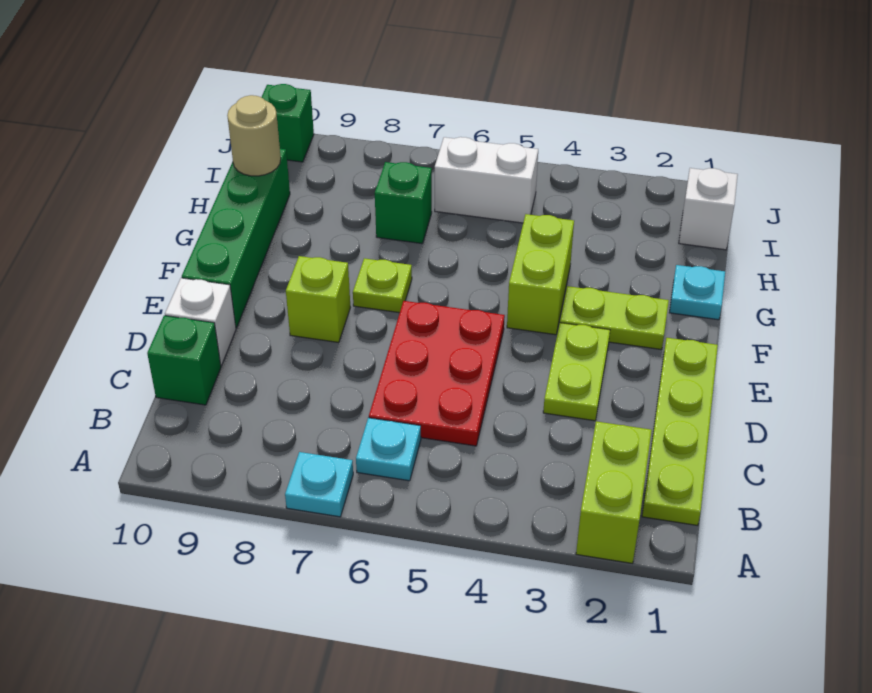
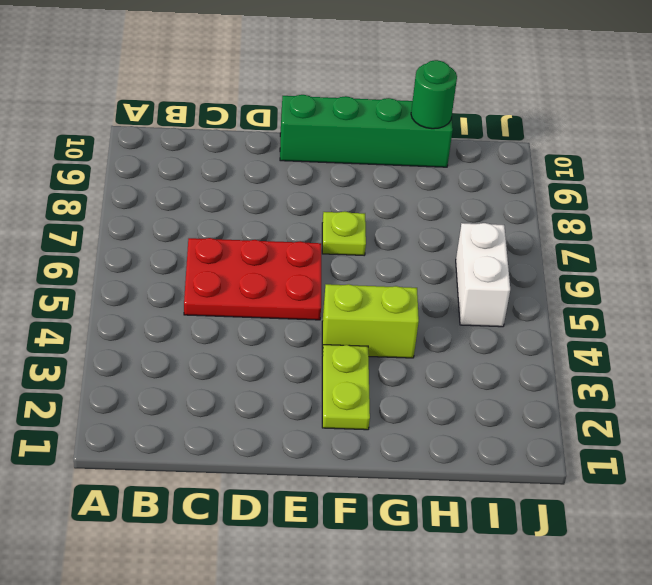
green 1x1 round brick [411,60,457,129] -> tan 1x1 round brick [227,95,281,176]
none -> lime 1x2 brick [576,421,652,563]
none -> cyan 1x1 plate [285,452,353,517]
none -> lime 1x4 plate [642,338,718,526]

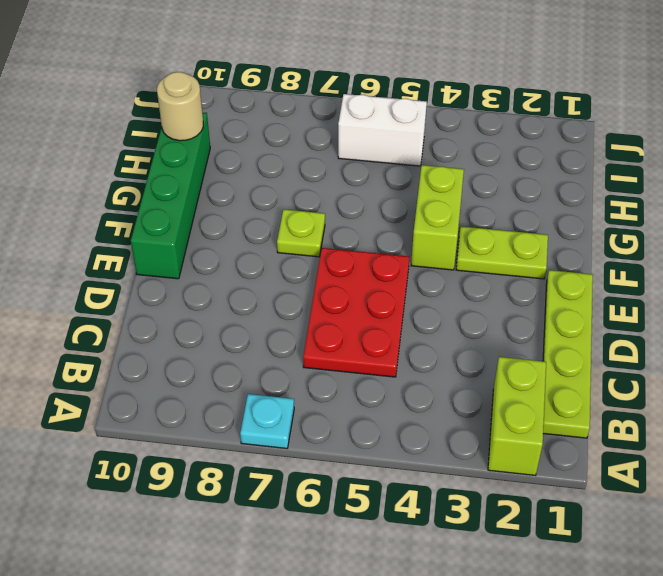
none -> cyan 1x1 plate [356,418,421,481]
none -> green 1x1 brick [147,316,221,405]
none -> lime 1x2 plate [543,323,610,421]

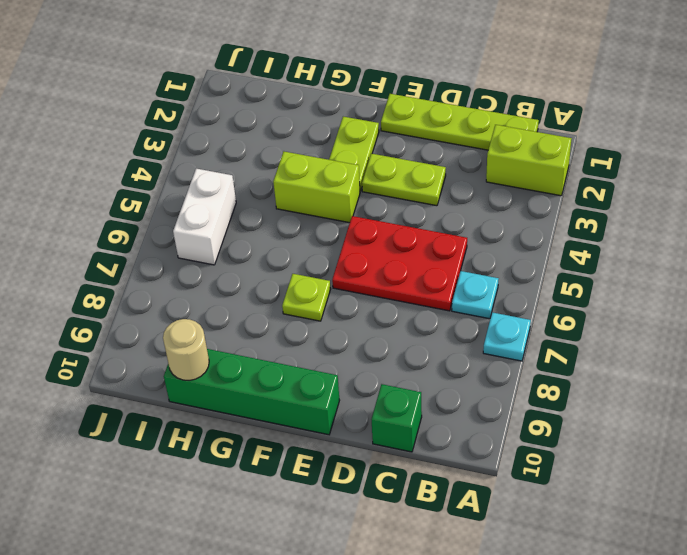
none -> white 1x1 brick [165,278,236,365]
none -> lime 1x1 brick [286,256,350,343]
none -> cyan 1x1 plate [669,265,725,320]

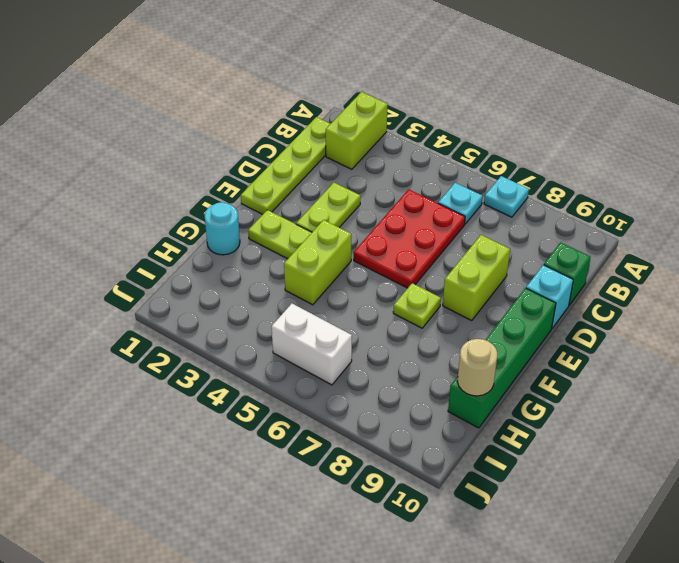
lime 1x2 brick [443,235,510,320] -> lime 1x1 brick [286,256,350,343]
cyan 1x1 brick [526,265,573,328] -> white 1x1 brick [165,278,236,365]
cyan 1x1 round brick [204,202,240,255] -> cyan 1x1 plate [669,265,725,320]
none -> green 1x1 brick [375,162,432,244]
none -> white 1x1 brick [679,168,738,250]
none -> green 1x1 brick [261,84,314,162]

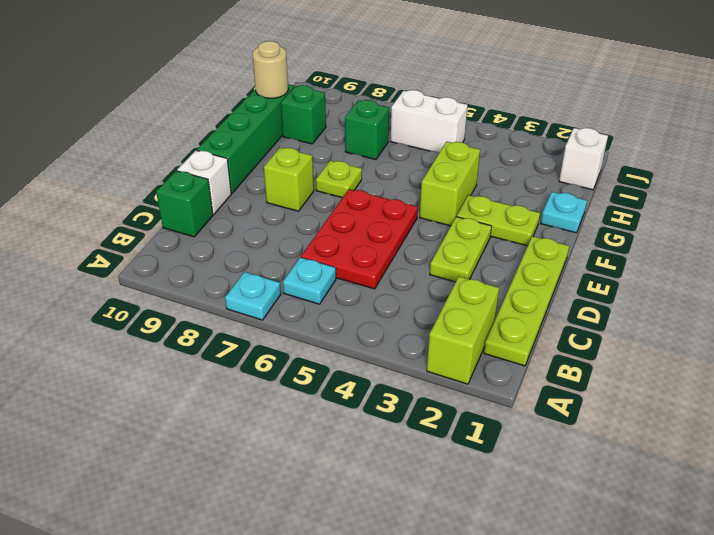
green 1x1 brick [281,85,326,144] -> green 1x1 brick moved to [261,84,314,162]

